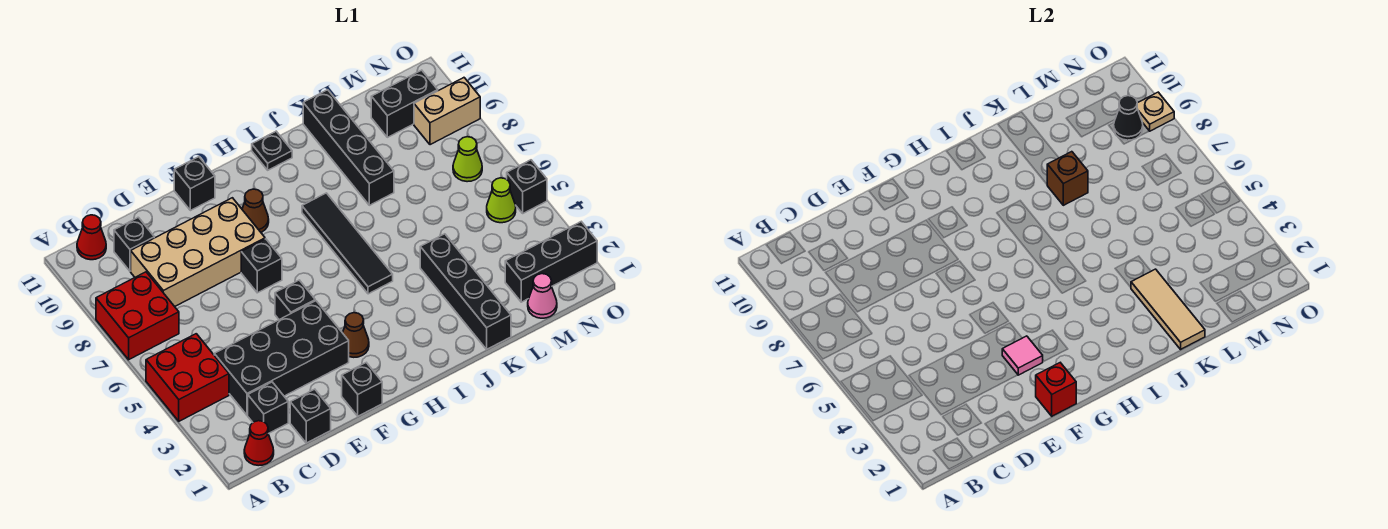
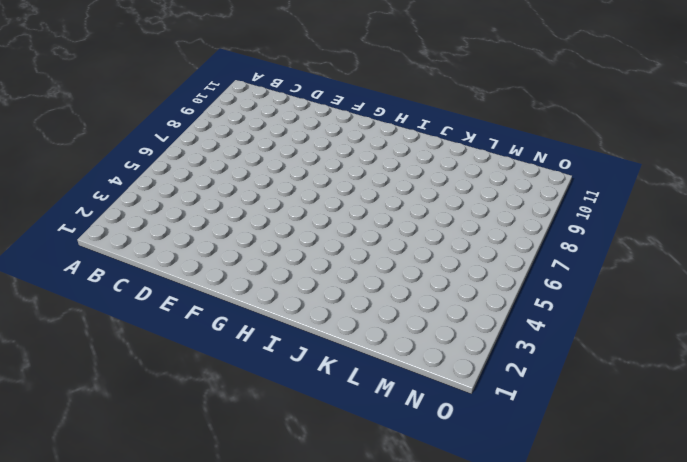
none -> red 2x2 brick [146,334,229,421]
none -> red 2x2 brick [96,272,179,360]
none -> red 1x1 cone [244,421,274,466]
none -> red 1x1 cone [77,215,106,260]

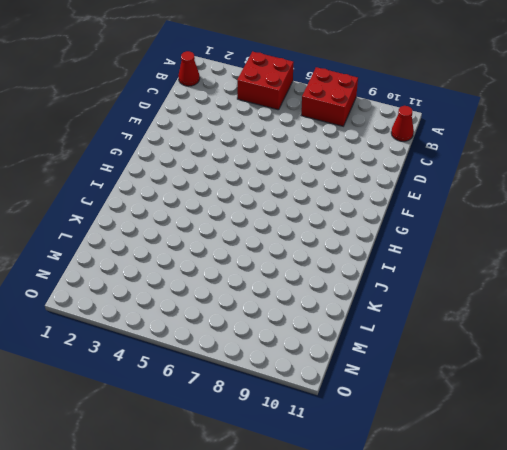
none -> black 1x1 brick [248,382,288,434]
none -> black 2x4 brick [214,301,349,415]
none -> tan 2x4 brick [131,198,265,307]
none -> black 1x1 brick [114,217,154,271]

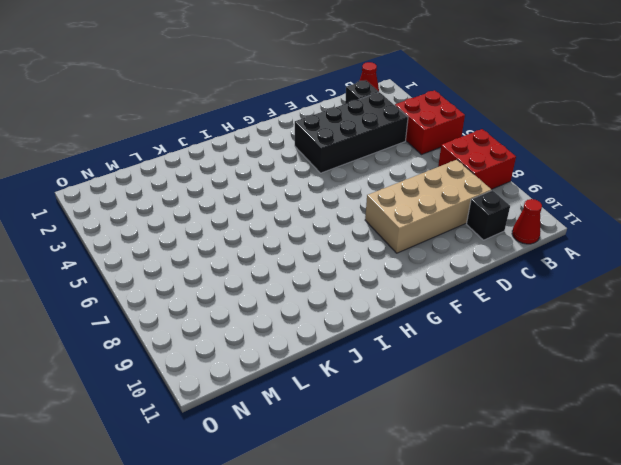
none -> black 1x1 brick [290,389,331,443]
none -> black 1x1 brick [342,363,382,416]
none -> black 1x1 brick [275,280,315,320]
none -> black 1x1 brick [241,239,282,293]

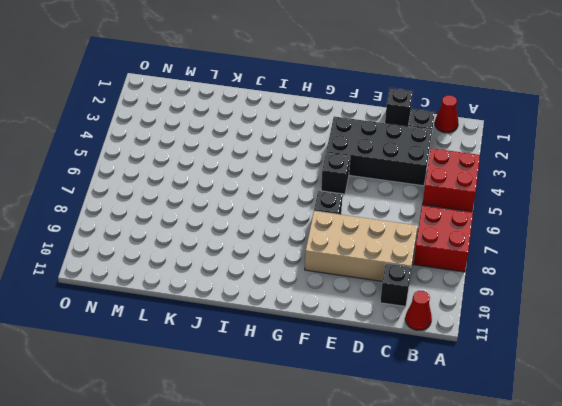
none -> black 1x1 brick [342,363,382,416]
none -> black 1x1 brick [174,157,215,211]
none -> brown 1x1 cone [343,313,369,357]
none -> brown 1x1 cone [242,189,269,232]

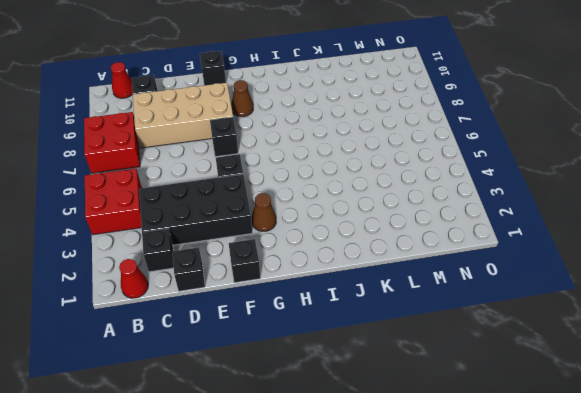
none -> black 1x4 tile [302,193,393,294]
none -> black 1x1 plate [252,131,292,170]
none -> black 1x4 brick [420,234,511,349]
none -> black 1x4 brick [303,90,394,205]

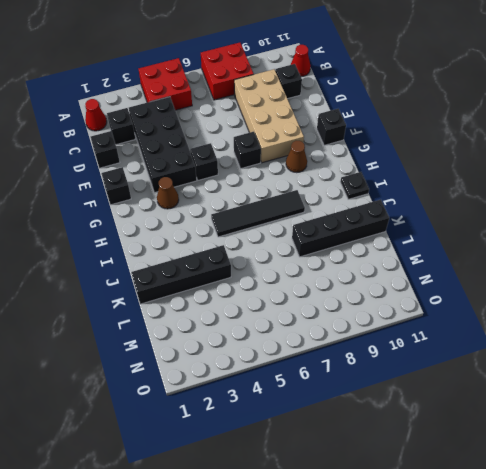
none -> pink 1x1 cone [528,274,557,318]
none -> black 1x3 brick [505,222,597,302]
none -> black 1x2 brick [371,70,438,137]
none -> lime 1x1 cone [487,178,516,223]

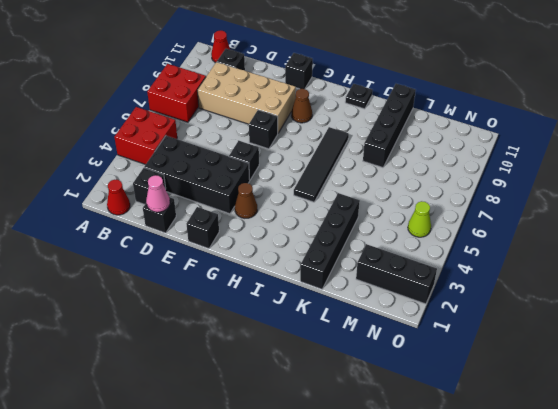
pink 1x1 cone [146,175,170,212] -> pink 1x1 cone moved to [528,274,557,318]
none -> black 1x2 brick [371,70,438,137]
none -> lime 1x1 cone [453,137,482,182]
none -> tan 1x2 brick [414,78,480,145]
none -> black 1x1 brick [507,160,547,213]

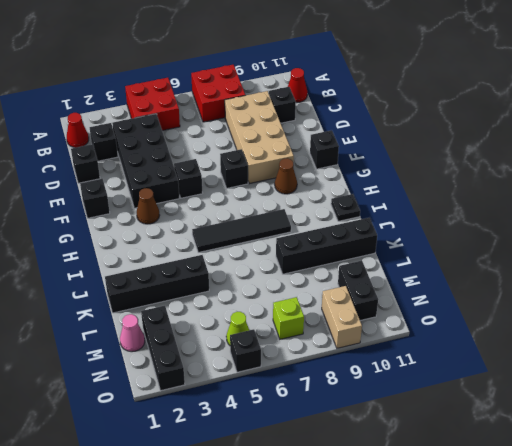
lime 1x1 brick [273,297,304,339] -> lime 1x1 cone [453,137,482,182]
none -> red 1x1 brick [1036,363,1076,416]
none -> pink 1x1 tile [1002,336,1043,375]
none -> tan 1x3 tile [1131,269,1205,349]
none -> brown 1x1 brick [1047,152,1088,205]

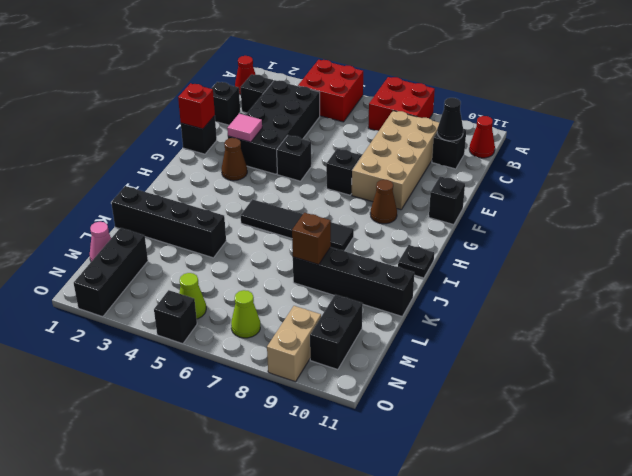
black 1x1 cone [437,98,463,141] -> black 1x1 cone moved to [1114,96,1143,140]
none -> tan 1x3 tile [1131,269,1205,349]
none -> tan 1x1 plate [1137,92,1174,131]

